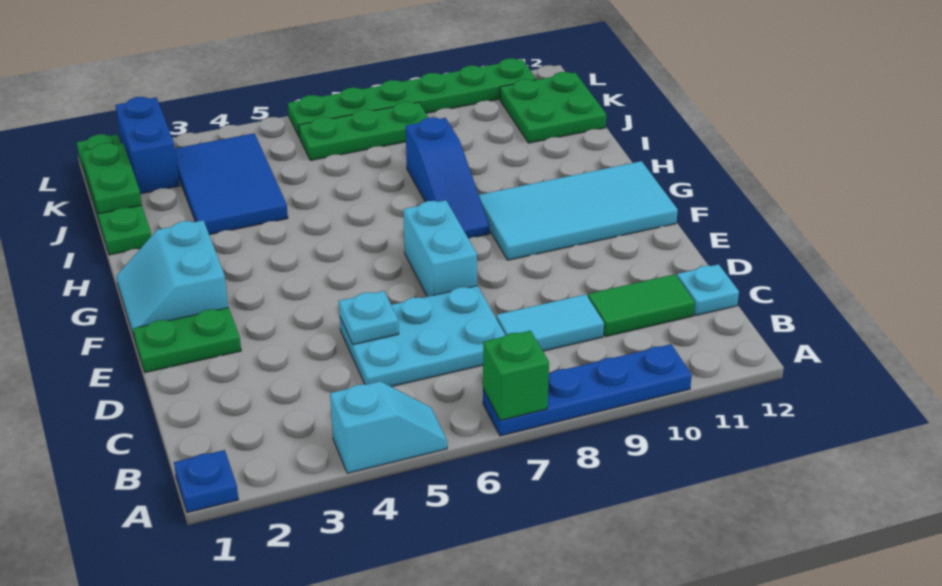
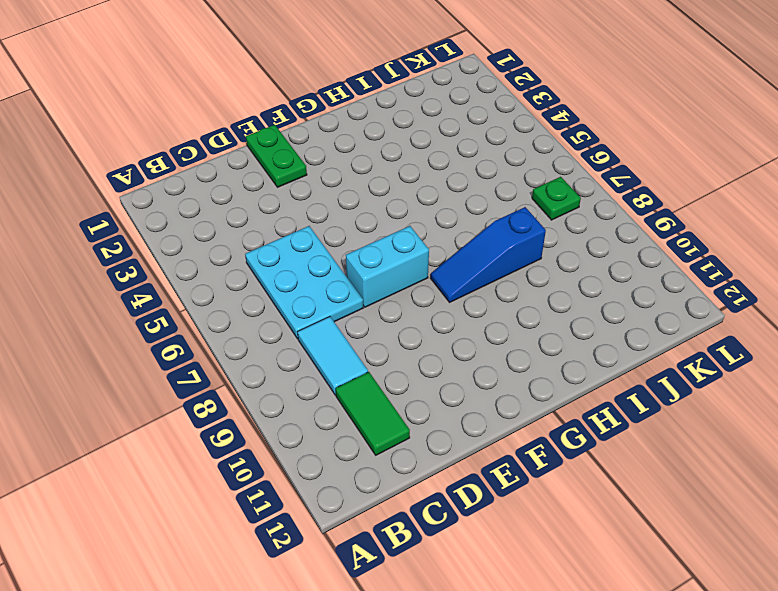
green 1x1 plate [532,177,581,220] -> green 1x3 plate [299,102,428,161]
none -> blue 1x1 plate [174,450,239,513]
none -> cyan 1x2 slope [330,381,447,473]
none -> blue 1x4 plate [483,344,692,436]

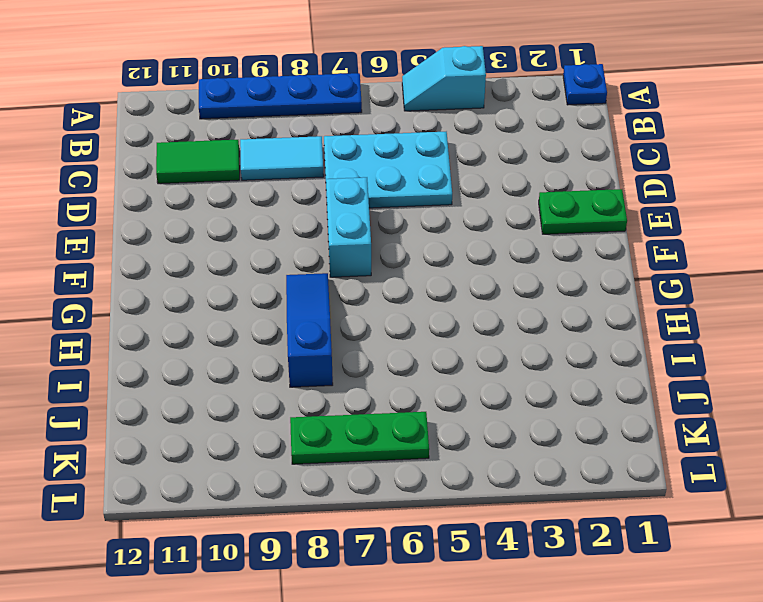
none -> cyan 1x1 plate [677,264,739,316]
none -> cyan 2x2 slope [116,220,228,339]
none -> cyan 2x4 tile [479,161,678,260]

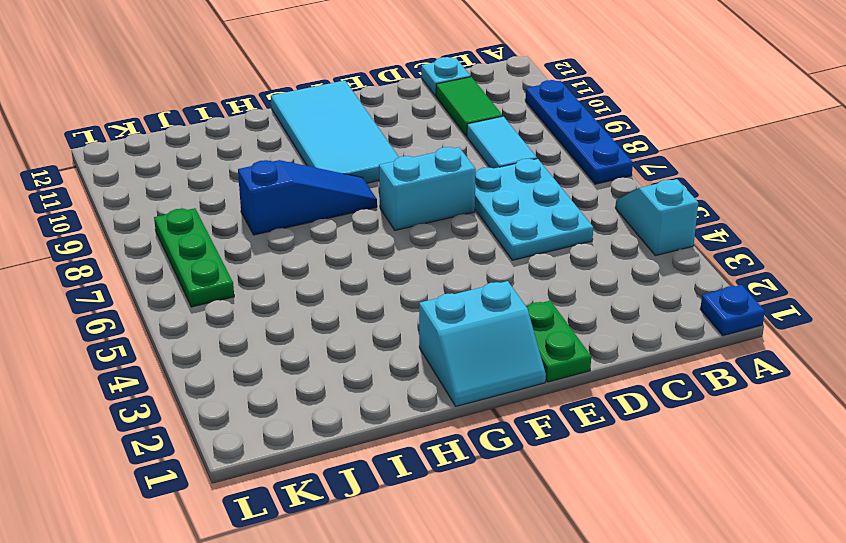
none -> green 1x4 plate [77,134,151,255]
none -> blue 2x3 tile [175,133,288,235]
none -> green 2x2 plate [500,72,606,143]

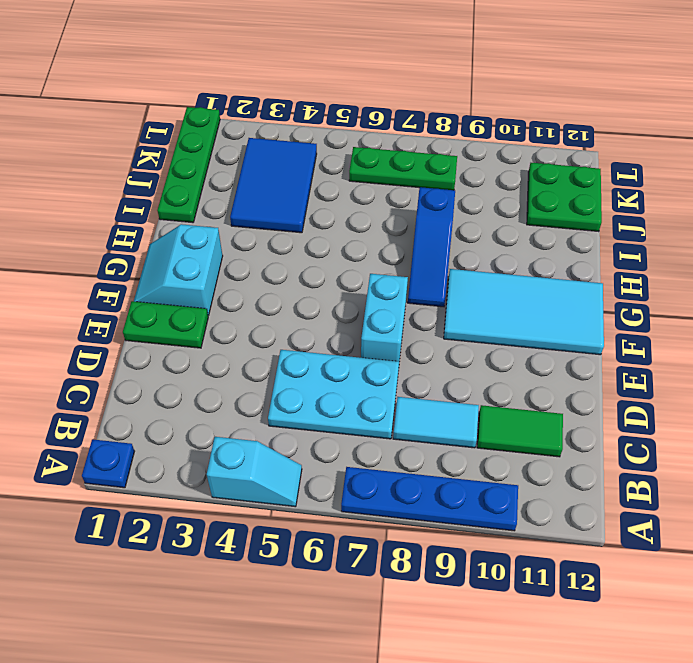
none -> cyan 1x1 plate [677,264,739,316]
none -> blue 1x2 brick [115,97,180,194]
none -> green 1x6 plate [288,58,536,138]

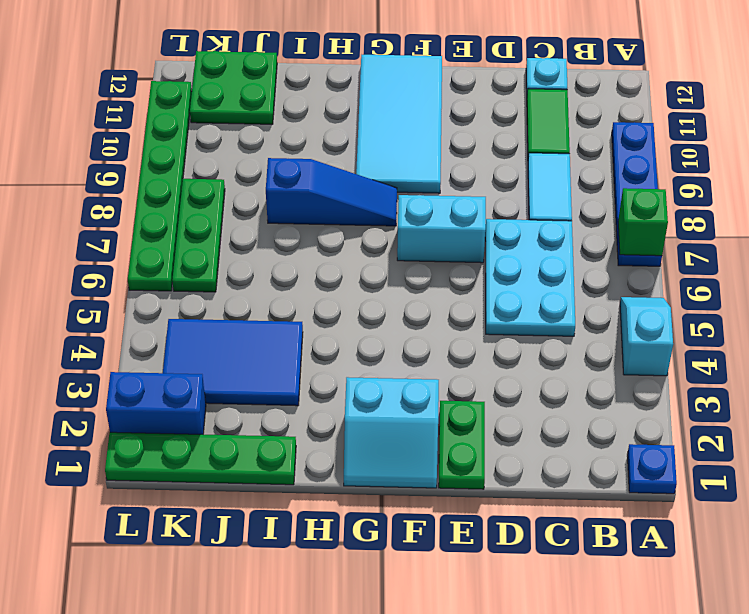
none -> cyan 1x1 plate [339,291,399,345]
none -> green 1x2 plate [81,143,142,214]

